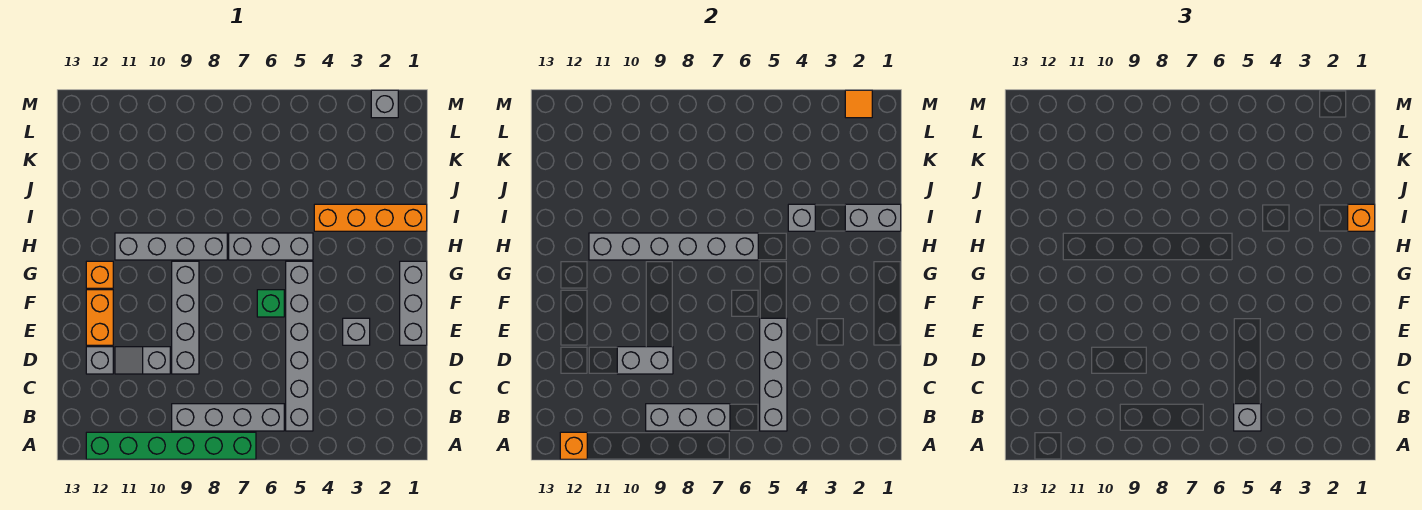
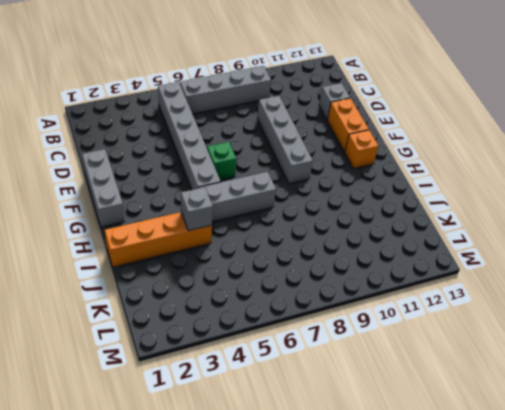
none -> green 1x6 brick [86,432,256,459]
none -> grey 1x2 slope [115,347,170,374]
none -> grey 1x1 brick [343,318,370,345]

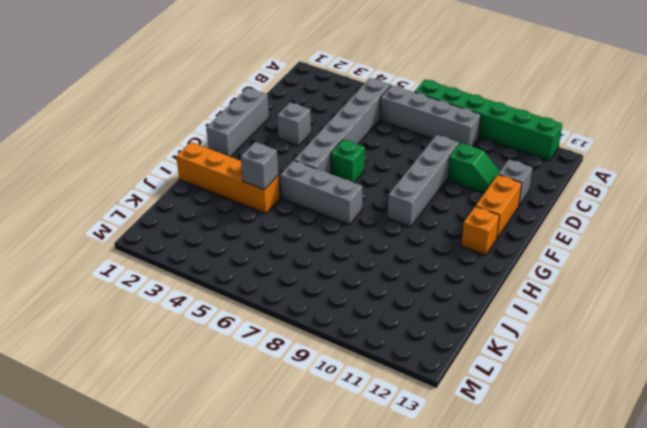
green 1x2 slope [448,143,500,193] -> grey 1x2 slope [115,347,170,374]
none -> grey 1x4 brick [115,233,227,260]
none -> grey 1x1 brick [371,90,398,118]
none -> orange 1x1 brick [560,432,587,459]

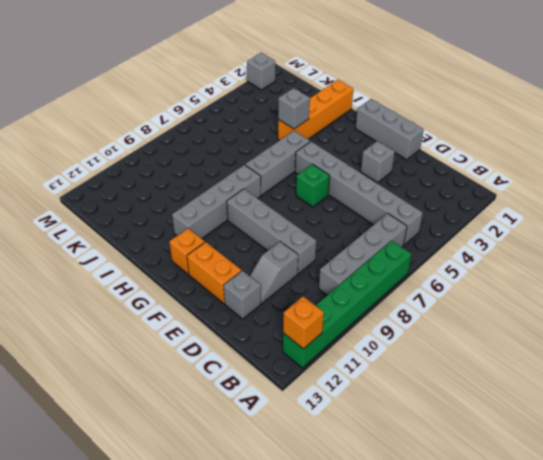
none -> grey 1x4 brick [760,318,787,431]
none -> grey 1x3 brick [646,404,730,431]
none -> grey 1x2 brick [617,347,673,374]

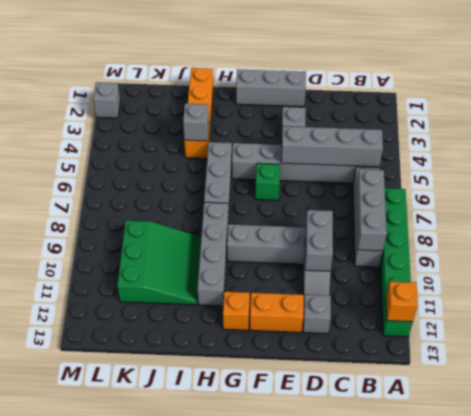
green 3x3 slope [117,221,201,305] -> none
none -> grey 1x6 brick [589,233,758,260]
none -> grey 1x2 brick [845,204,901,231]
none -> orange 1x1 tile [845,90,872,118]

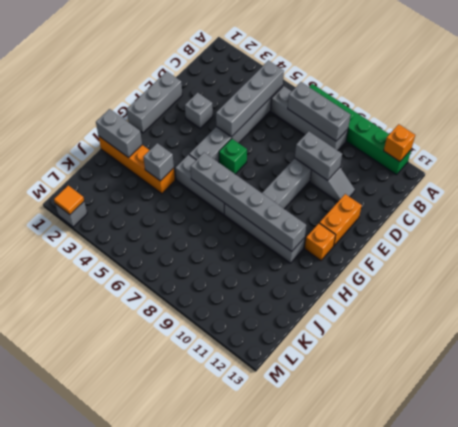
none -> grey 1x1 brick [86,347,113,374]
none -> grey 1x1 brick [1234,404,1261,431]
none -> orange 1x1 brick [1348,204,1375,231]

